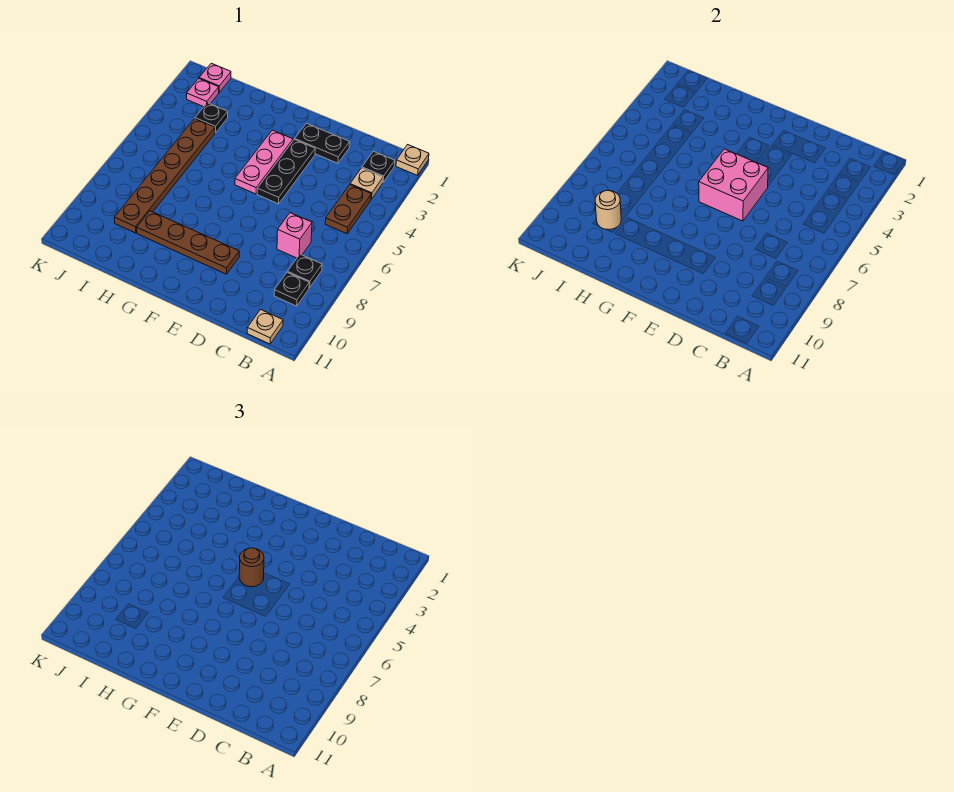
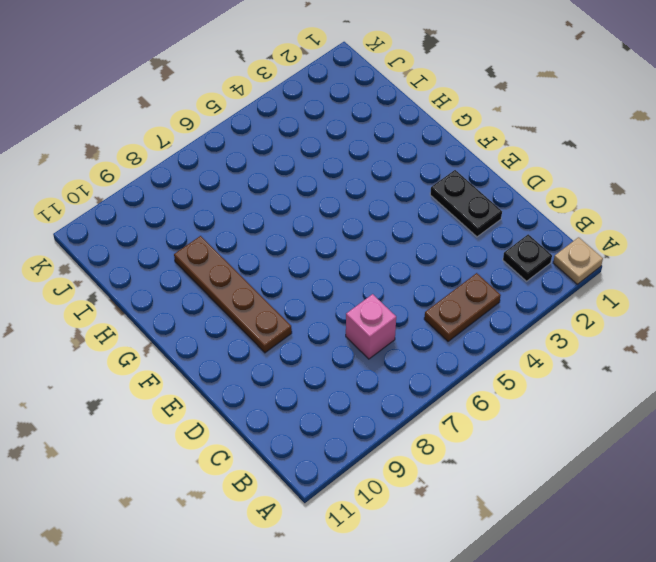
none -> tan 1x1 plate [350,168,383,199]
none -> black 1x1 plate [288,254,322,288]
none -> black 1x1 plate [274,272,309,306]

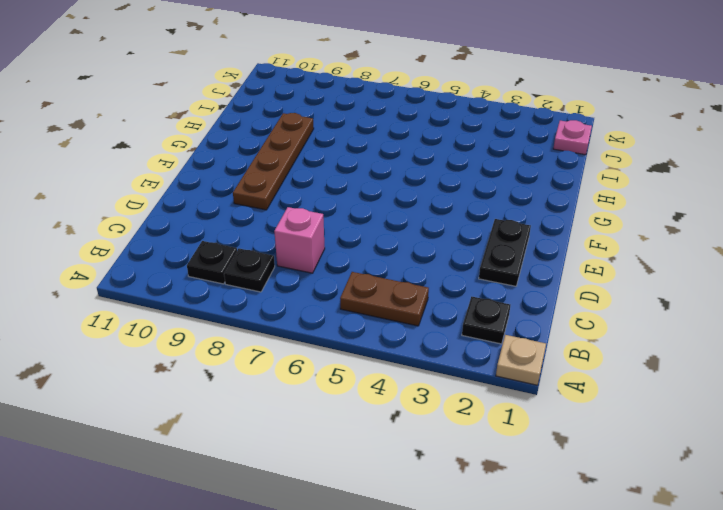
none -> tan 1x1 plate [350,168,383,199]
none -> tan 1x1 plate [247,310,283,344]
none -> black 1x3 plate [257,139,315,204]

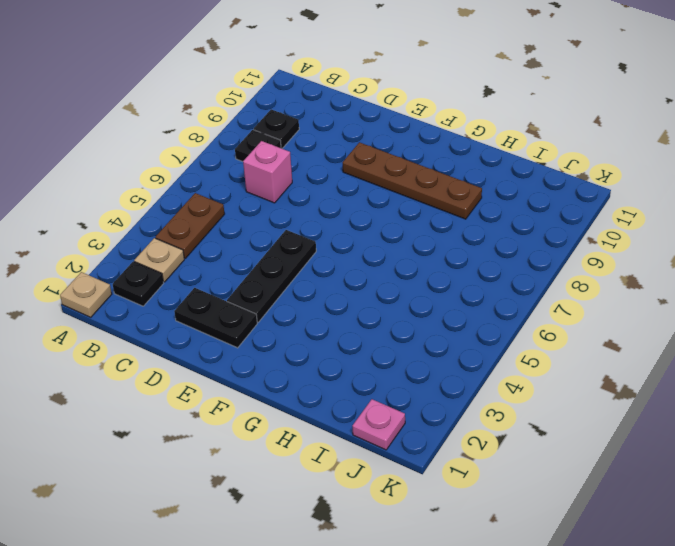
none -> tan 1x1 plate [247,310,283,344]
none -> pink 1x3 plate [235,130,293,194]
none -> black 1x1 plate [195,103,228,133]

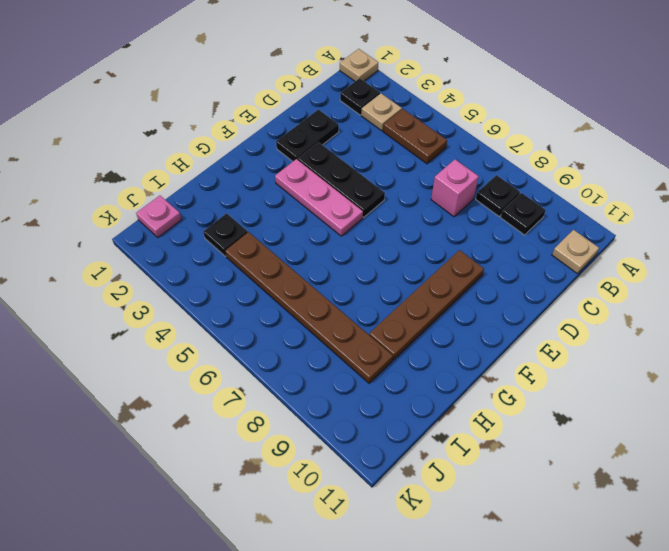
none -> pink 1x1 plate [187,79,219,107]
none -> pink 2x2 brick [699,149,768,221]
none -> tan 1x1 round brick [595,190,621,230]

